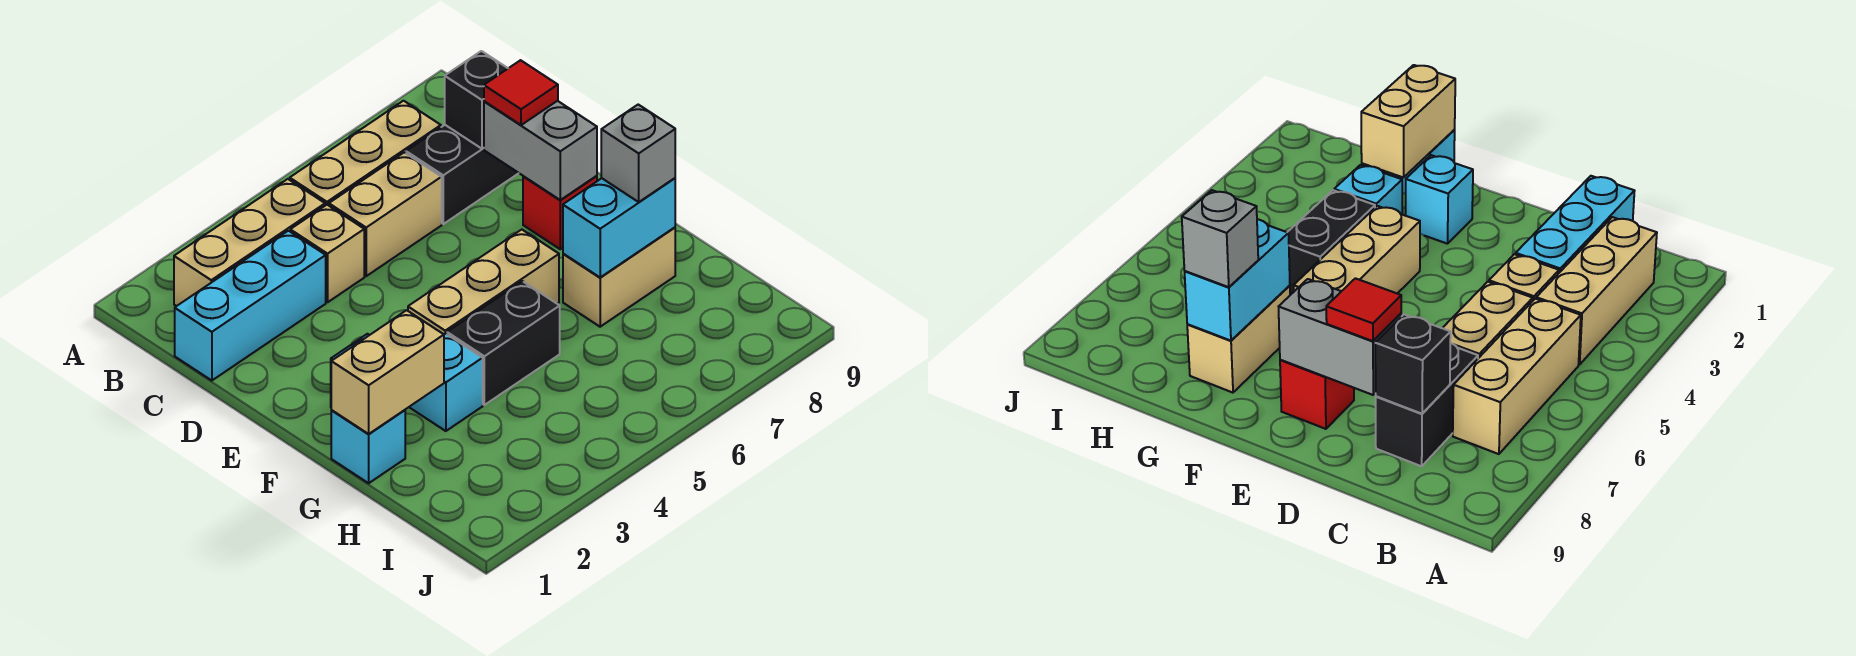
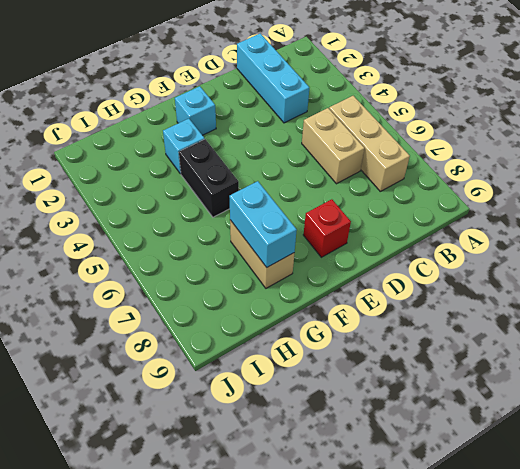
none -> tan 1x3 brick [174,179,325,306]
none -> tan 1x1 brick [290,205,364,302]
none -> black 1x2 brick [406,125,518,224]

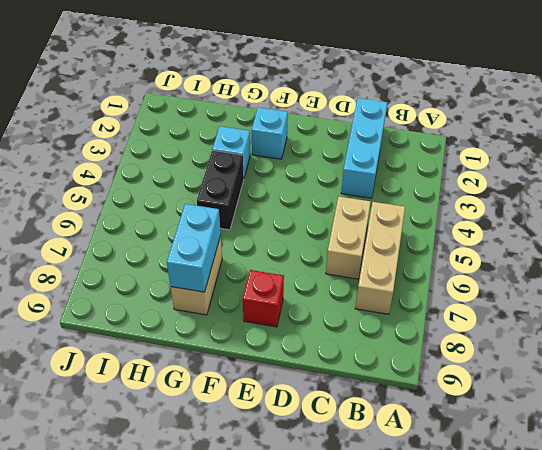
none -> tan 1x3 brick [174,179,325,306]
none -> tan 1x1 brick [290,205,364,302]
none -> black 1x2 brick [406,125,518,224]

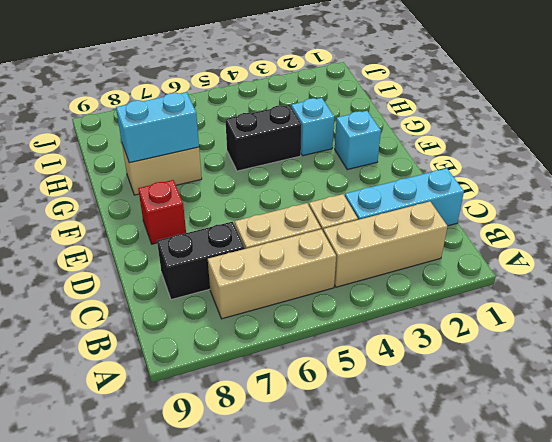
none -> tan 1x3 brick [408,230,559,334]
none -> cyan 1x1 brick [331,410,405,483]
none -> black 1x1 brick [445,51,508,149]

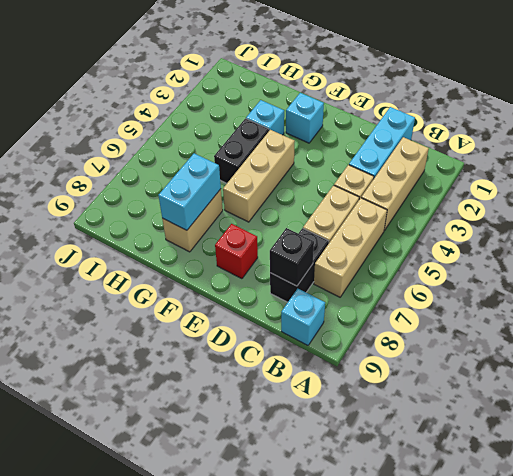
cyan 1x1 brick [281,289,325,345] -> cyan 1x1 brick moved to [331,410,405,483]
none -> grey 1x2 brick [484,101,597,200]
none -> tan 1x2 brick [331,310,444,434]
none -> red 1x1 tile [484,60,558,125]

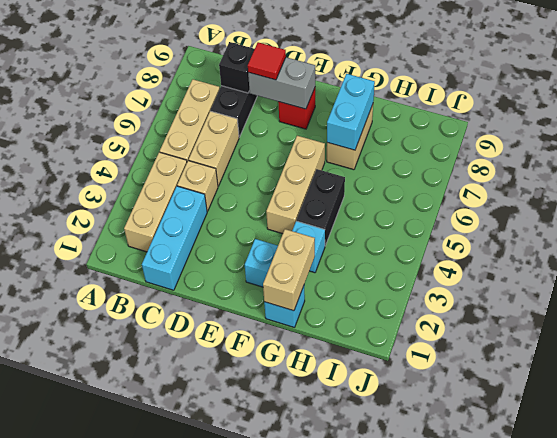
none -> grey 1x1 brick [601,105,675,202]

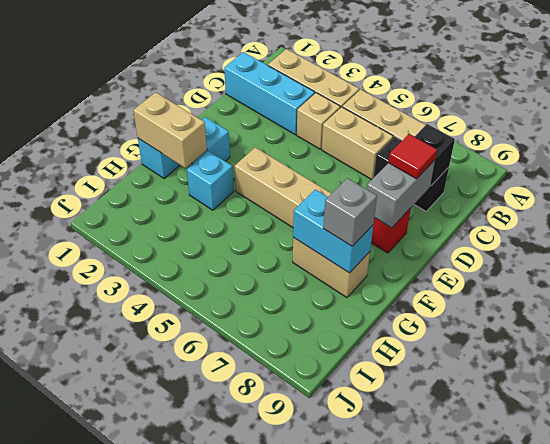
none -> black 1x2 brick [447,281,560,405]

